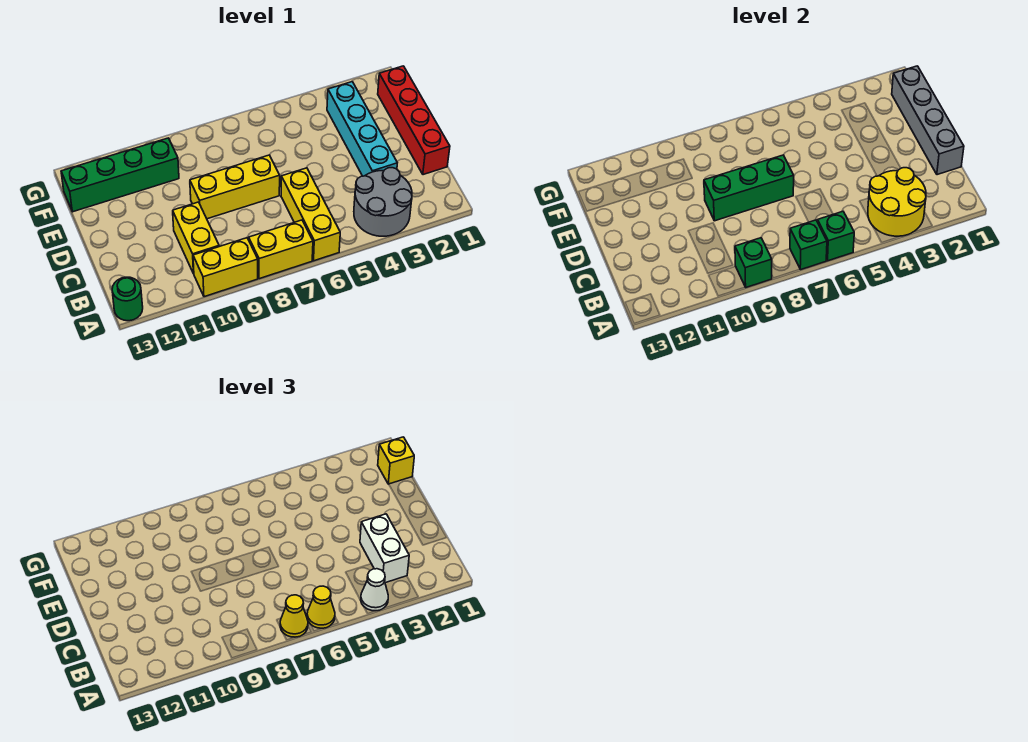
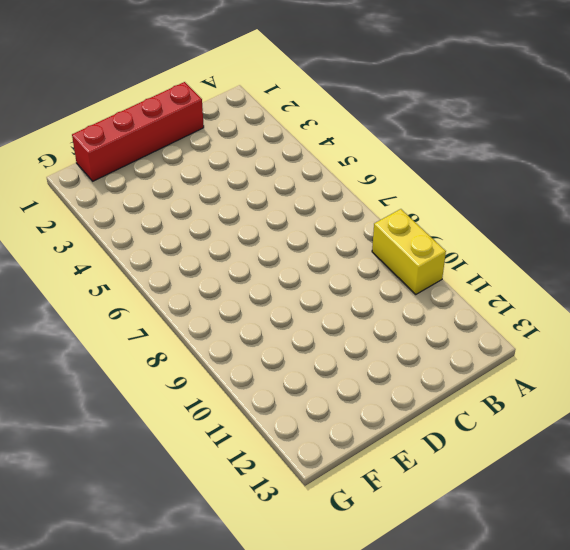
none -> grey 2x2 round brick [354,168,412,236]
none -> yellow 1x3 brick [281,168,340,261]
none -> yellow 1x2 brick [249,220,313,279]

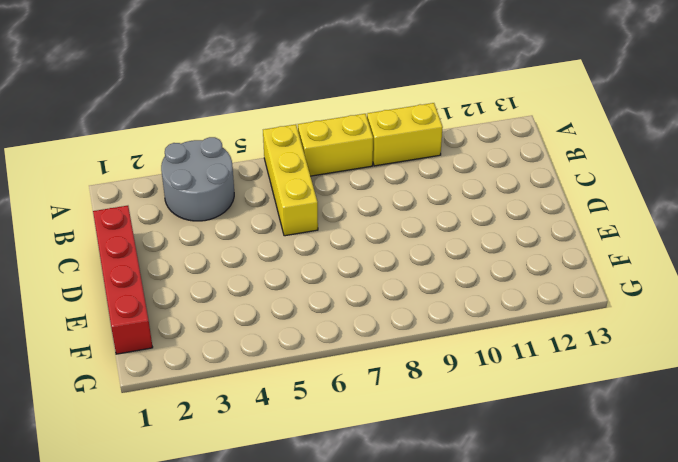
none -> green 1x1 round brick [112,277,143,321]
none -> yellow 1x2 brick [173,202,219,274]
none -> cyan 1x4 brick [327,82,397,176]

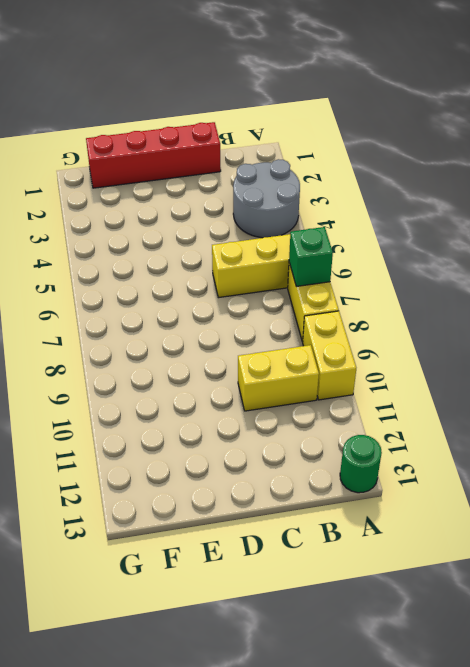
none -> cyan 1x4 brick [327,82,397,176]
none -> yellow 1x3 brick [190,155,280,219]
none -> green 1x4 brick [61,138,179,212]

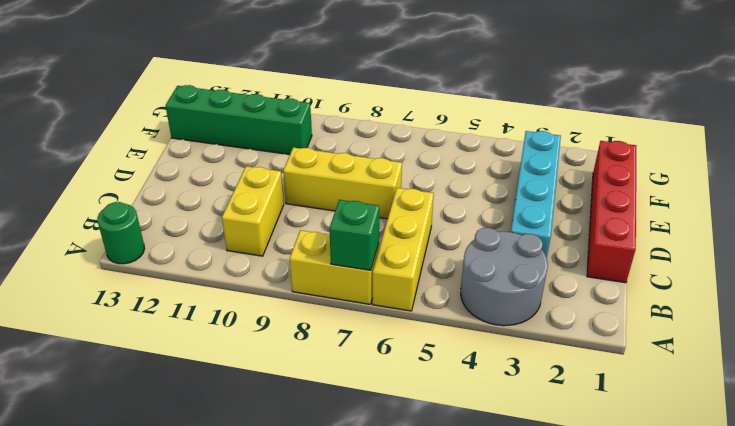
none -> yellow 1x2 brick [193,238,258,297]
none -> yellow 2x2 round brick [868,168,926,236]
none -> green 1x1 brick [818,211,854,261]

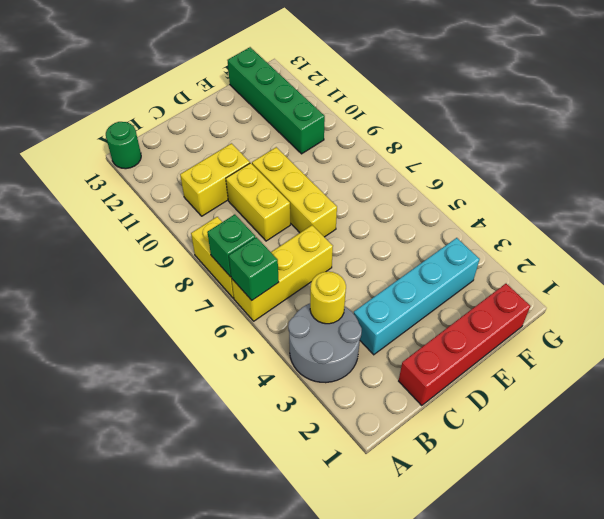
yellow 1x1 round brick [310,272,346,324] -> yellow 2x2 round brick [868,168,926,236]
yellow 1x2 brick [226,163,290,241] -> yellow 1x2 brick moved to [193,238,258,297]
none -> green 1x1 brick [735,238,772,287]
none -> grey 1x4 brick [892,66,964,175]
none -> green 1x3 brick [704,155,794,221]

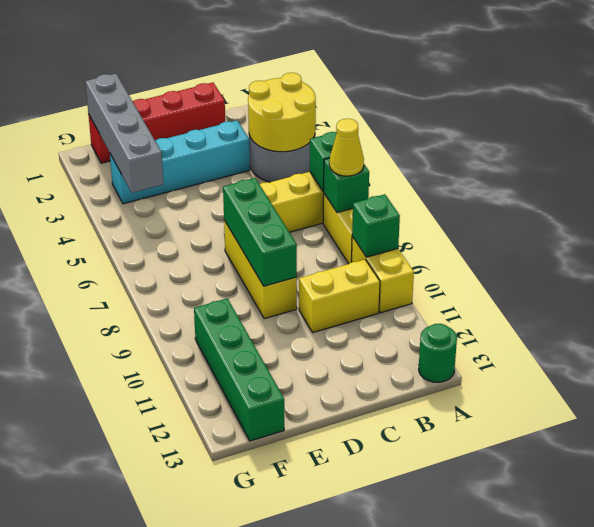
grey 1x4 brick [85,73,164,193] -> grey 1x4 brick turned to [892,66,964,175]
none -> white 1x1 cone [361,569,388,611]
none -> yellow 1x1 cone [307,586,335,628]
none -> white 1x2 brick [360,514,409,583]

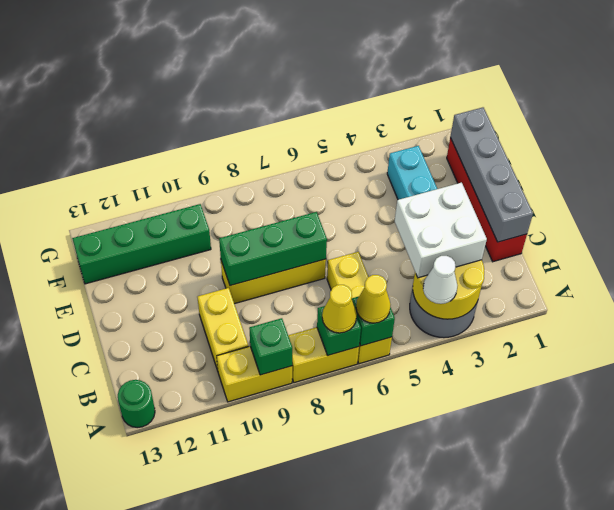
white 2x2 brick [395,183,487,278] -> white 1x2 brick [360,514,409,583]
none -> yellow 1x1 brick [378,437,414,484]

